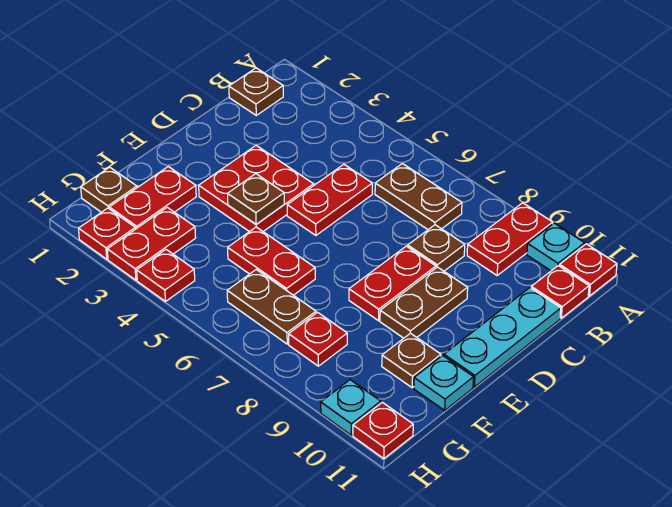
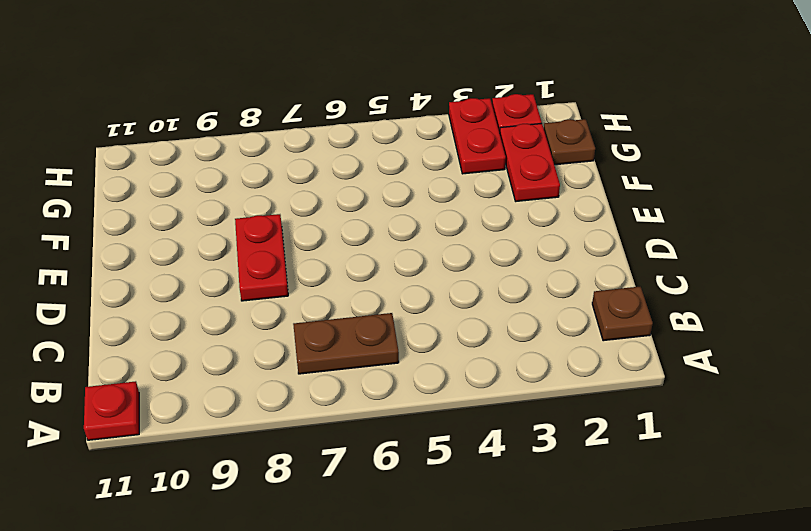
none -> red 1x2 plate [467,203,553,275]
none -> cyan 1x1 plate [527,223,585,271]
none -> red 1x1 plate [531,266,589,318]

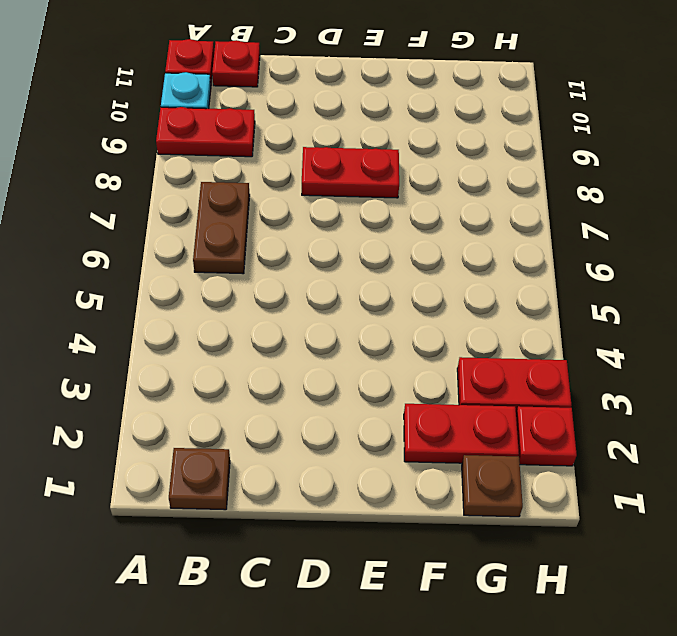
none -> red 1x2 plate [287,164,372,235]
none -> brown 1x1 plate [408,225,465,271]
none -> cyan 1x3 plate [444,288,561,387]

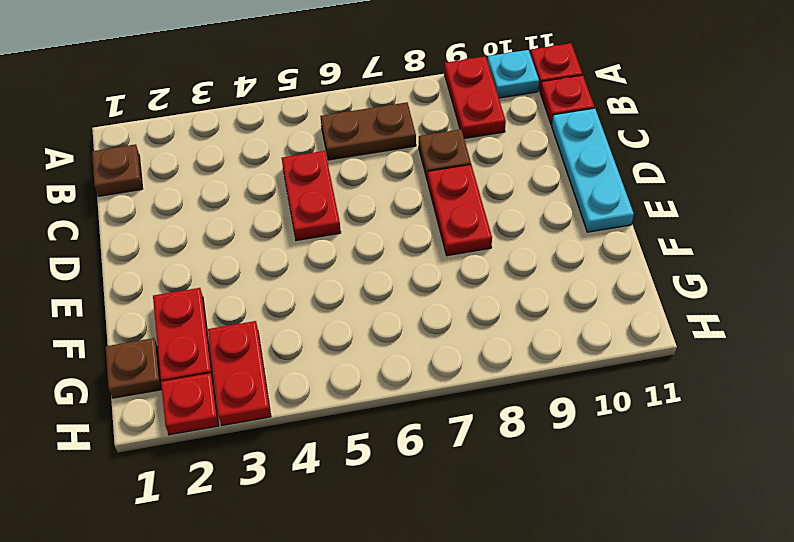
none -> red 2x2 plate [199,146,314,232]
none -> brown 1x2 plate [380,267,468,338]
none -> red 1x2 plate [228,227,315,295]

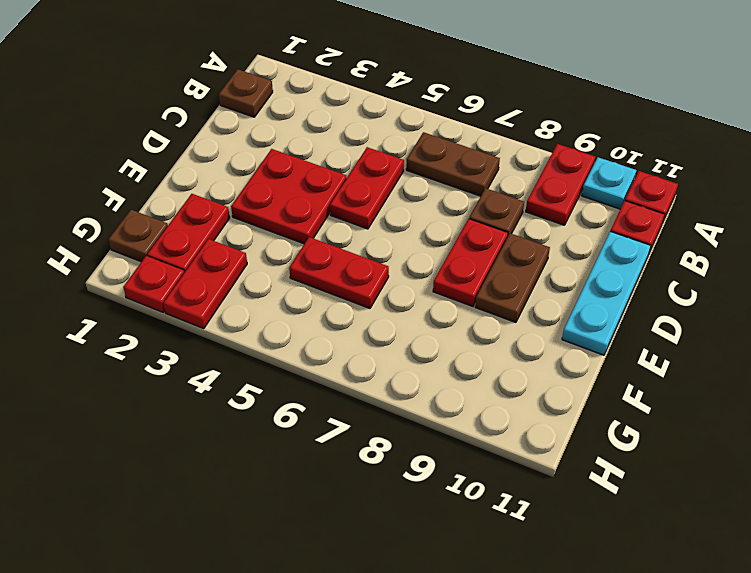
none -> brown 1x1 plate [382,333,441,388]
none -> cyan 1x1 plate [414,356,474,410]
none -> brown 1x2 plate [227,270,316,344]

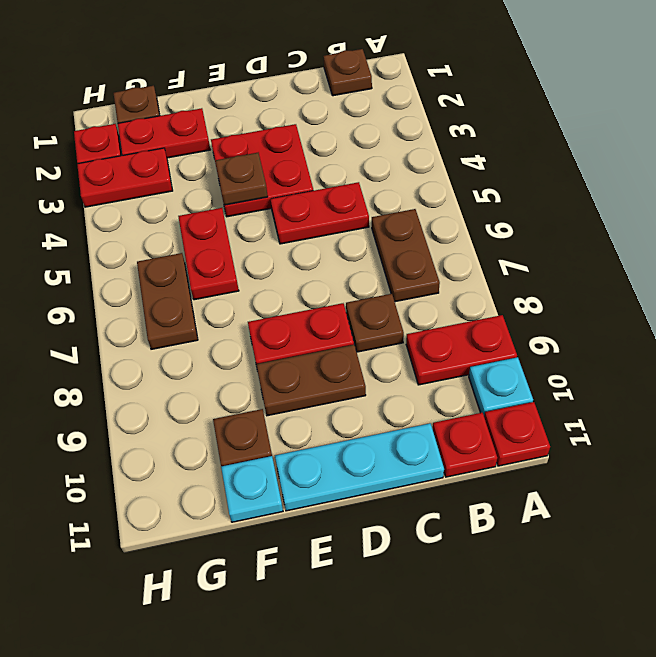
none -> red 1x1 plate [289,312,347,366]
none -> red 1x1 plate [137,250,195,302]
none -> cyan 1x1 plate [321,380,381,435]

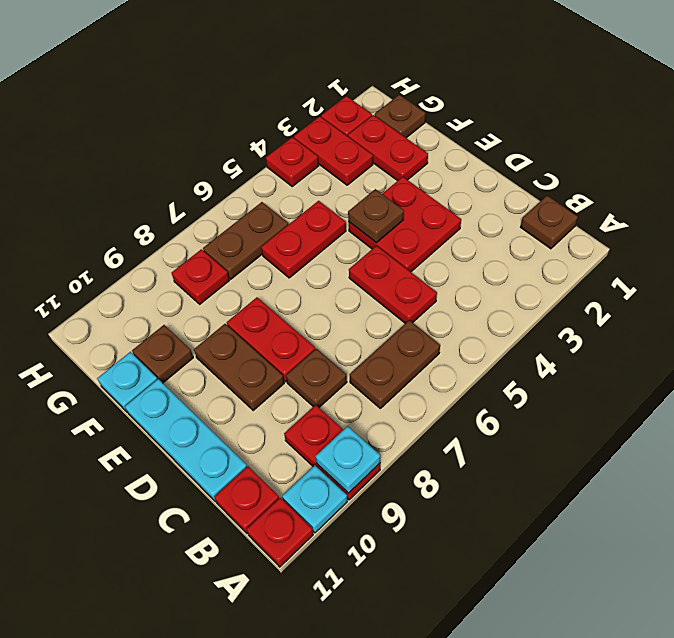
cyan 1x1 plate [316,426,380,493] -> cyan 1x1 plate moved to [321,380,381,435]
none -> red 1x1 plate [353,402,413,459]

